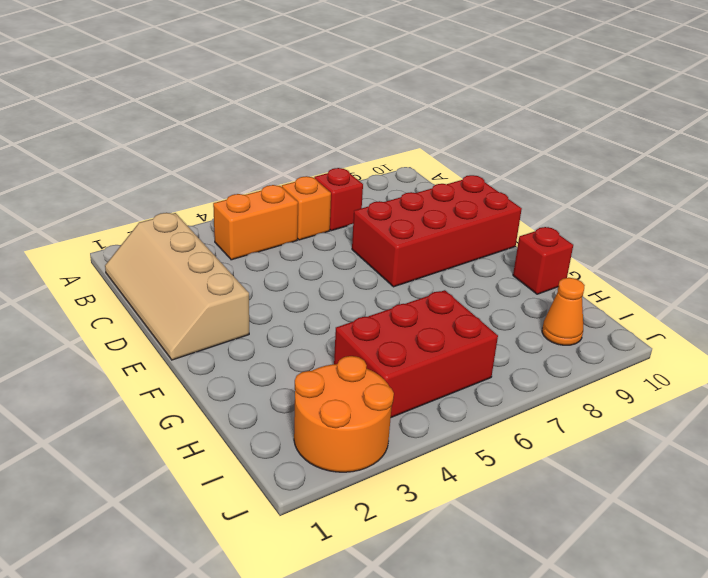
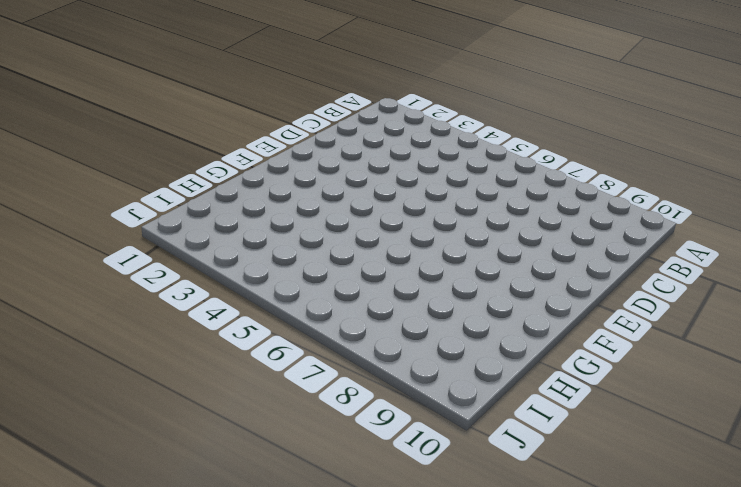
none -> tan 2x4 slope [105,213,249,360]
none -> orange 1x2 brick [213,185,298,260]

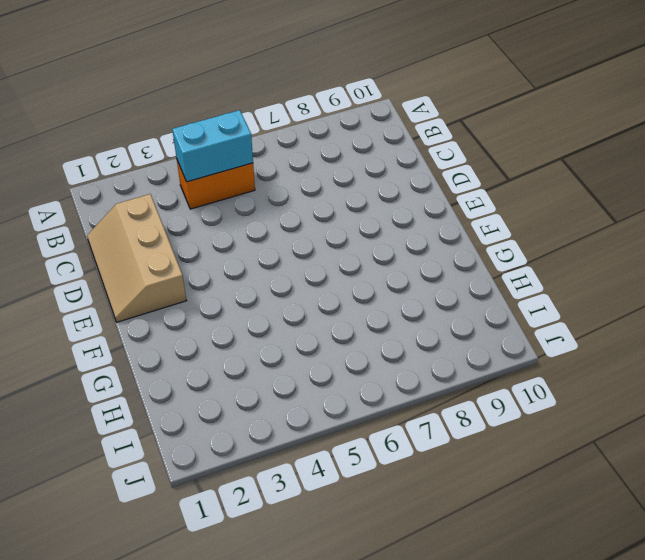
cyan 1x2 brick [172,110,253,182] -> none
tan 2x3 slope [87,194,187,322] -> tan 2x4 slope [105,213,249,360]
none -> orange 1x1 brick [282,176,331,240]
none -> red 1x1 brick [314,168,363,231]

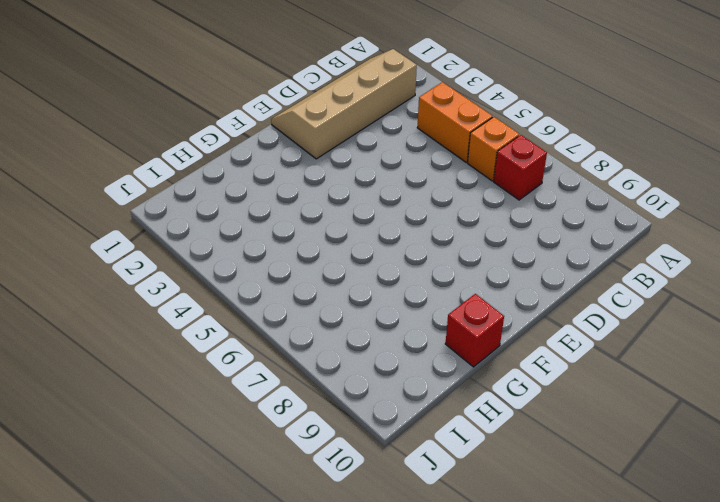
none -> red 2x4 brick [352,175,522,287]
none -> red 2x3 brick [334,290,498,417]

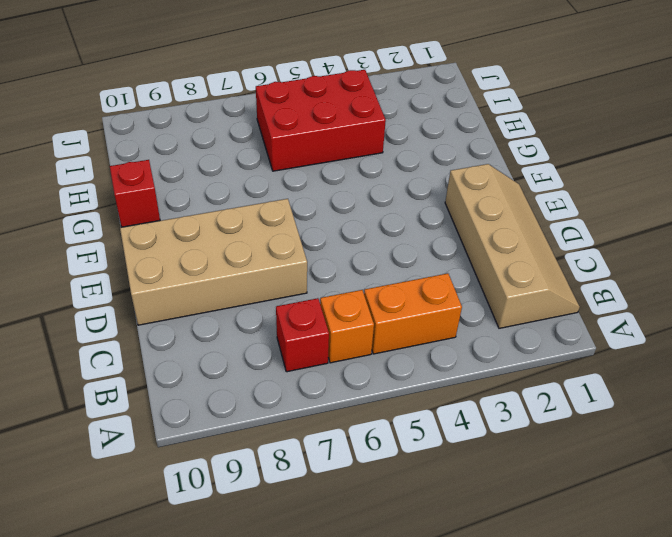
tan 2x4 brick [120,199,307,325] -> red 2x4 brick [352,175,522,287]
none -> orange 2x2 round brick [294,356,394,472]
none -> orange 1x1 cone [542,278,585,345]

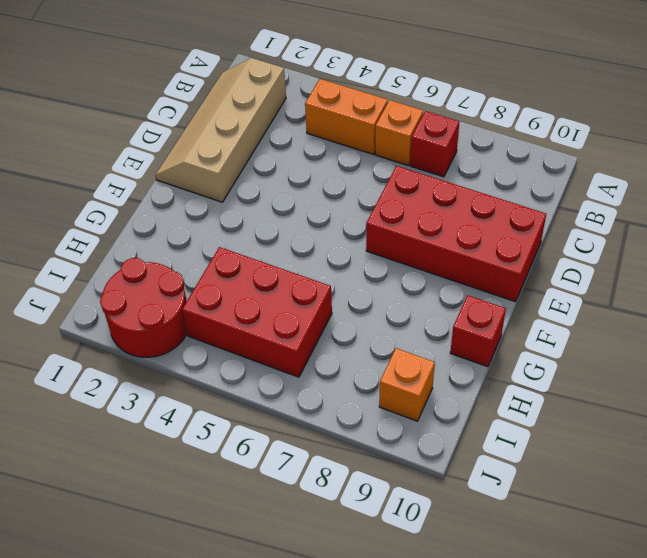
red 2x2 round brick [100,258,187,357] -> orange 2x2 round brick [294,356,394,472]
orange 1x1 brick [379,348,435,421] -> orange 1x1 cone [542,278,585,345]

